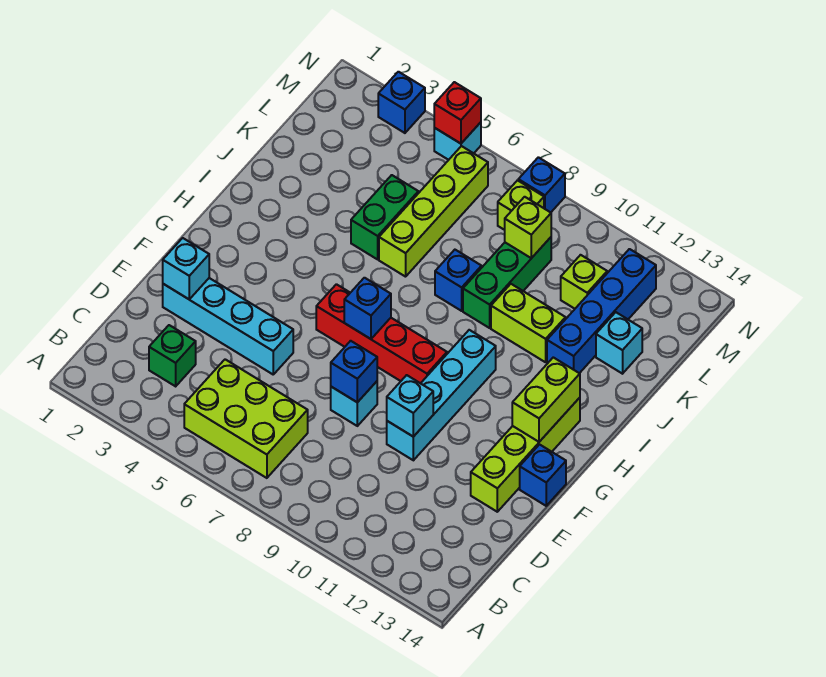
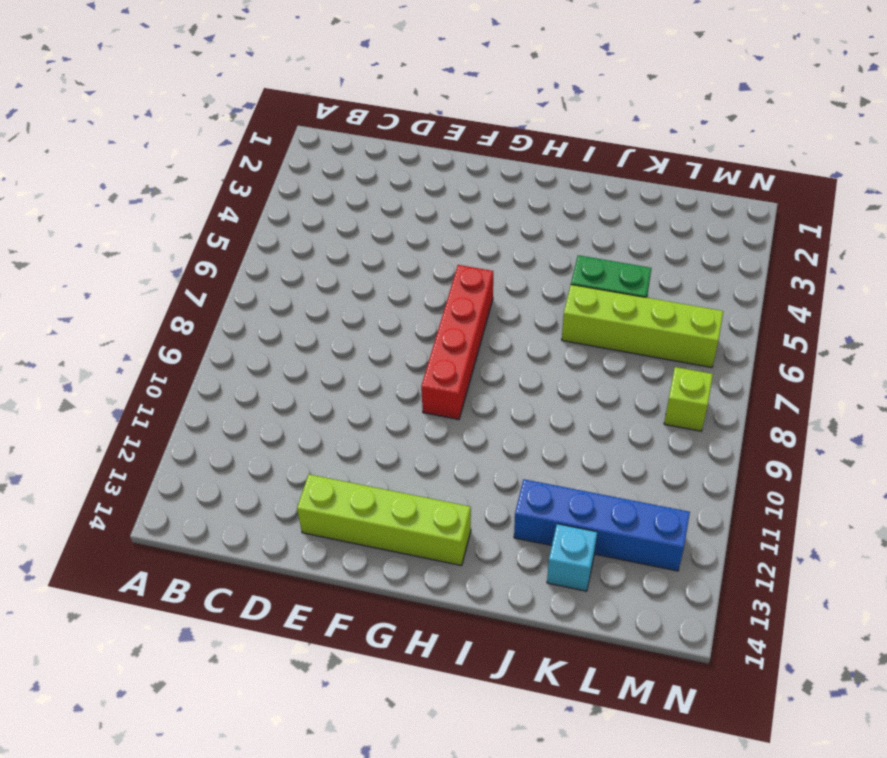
none -> lime 2x3 brick [184,359,308,478]
none -> green 1x1 brick [149,325,196,386]
none -> cyan 1x4 brick [163,278,293,374]

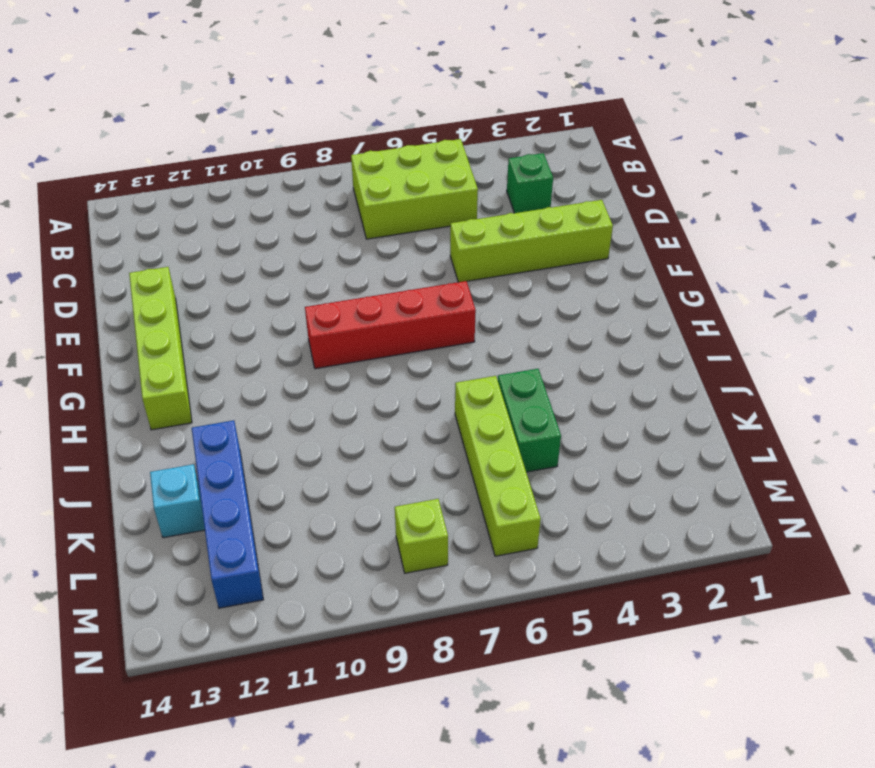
lime 1x4 brick [450,200,613,282] -> cyan 1x4 brick [163,278,293,374]
none -> cyan 1x1 brick [331,381,377,426]
none -> cyan 1x4 brick [387,330,496,460]
none -> blue 1x1 brick [520,445,566,506]

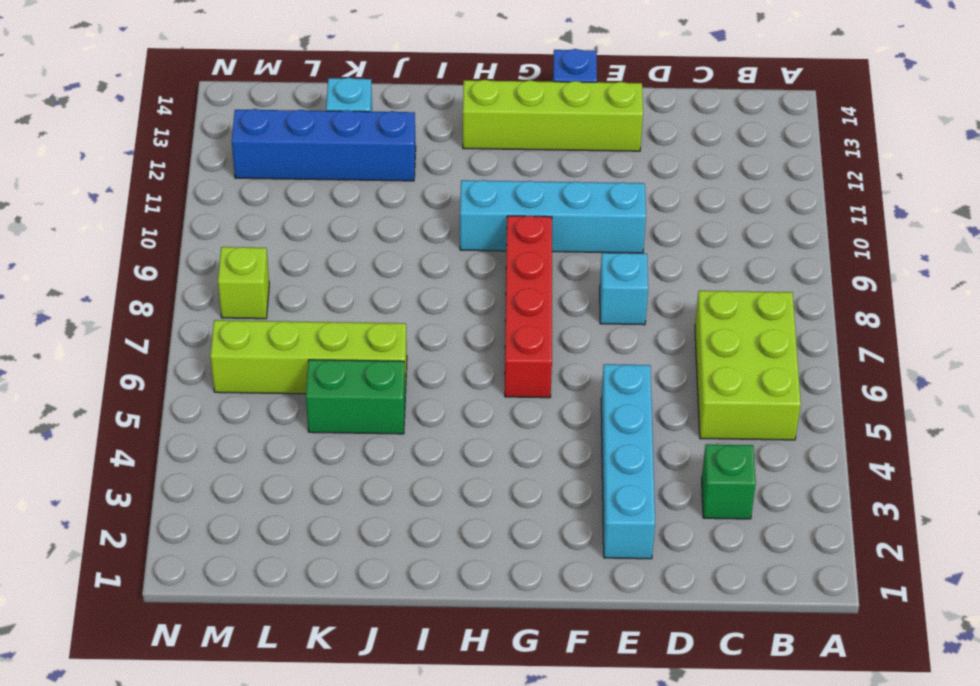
none -> blue 1x1 brick [435,250,482,311]
none -> green 1x3 brick [463,237,551,328]
none -> lime 1x2 brick [491,284,566,362]

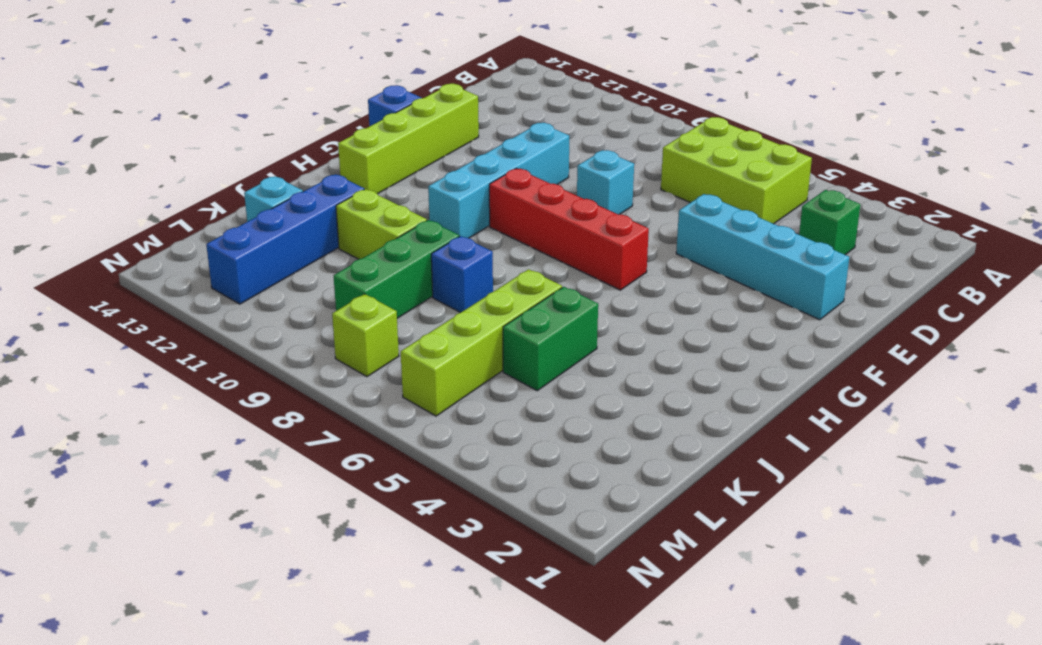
none -> lime 1x1 brick [561,255,607,309]
none -> blue 1x1 brick [378,72,425,133]
none -> cyan 1x1 brick [434,122,481,160]

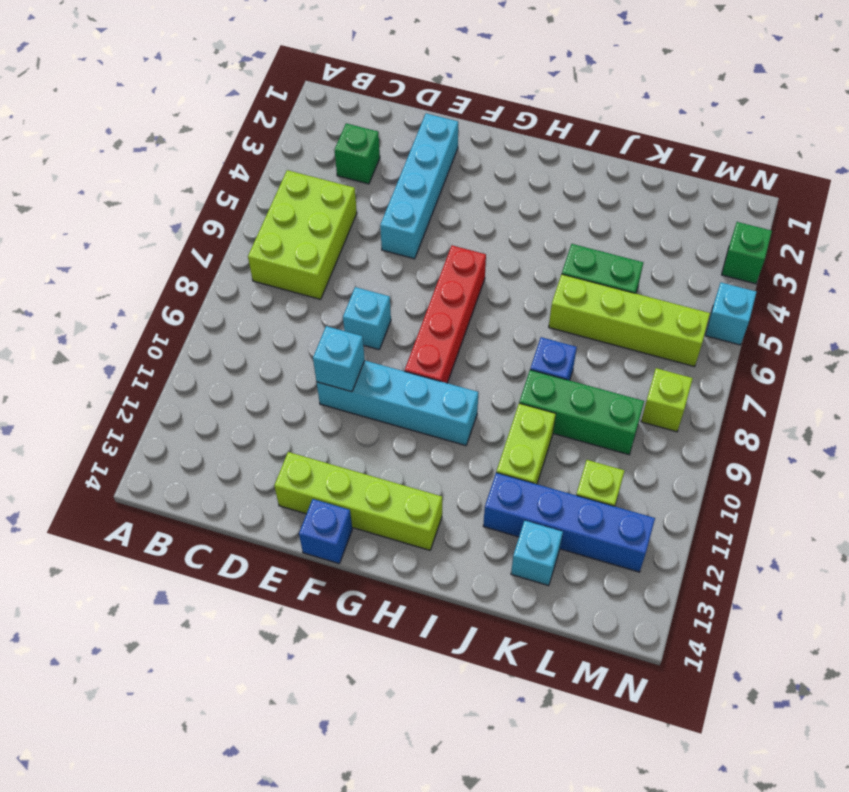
green 1x1 brick [722,222,772,284] -> blue 1x1 brick [378,72,425,133]
none -> blue 1x1 brick [518,157,565,212]
none -> cyan 1x1 brick [163,238,209,299]
none -> blue 1x1 brick [331,341,377,402]

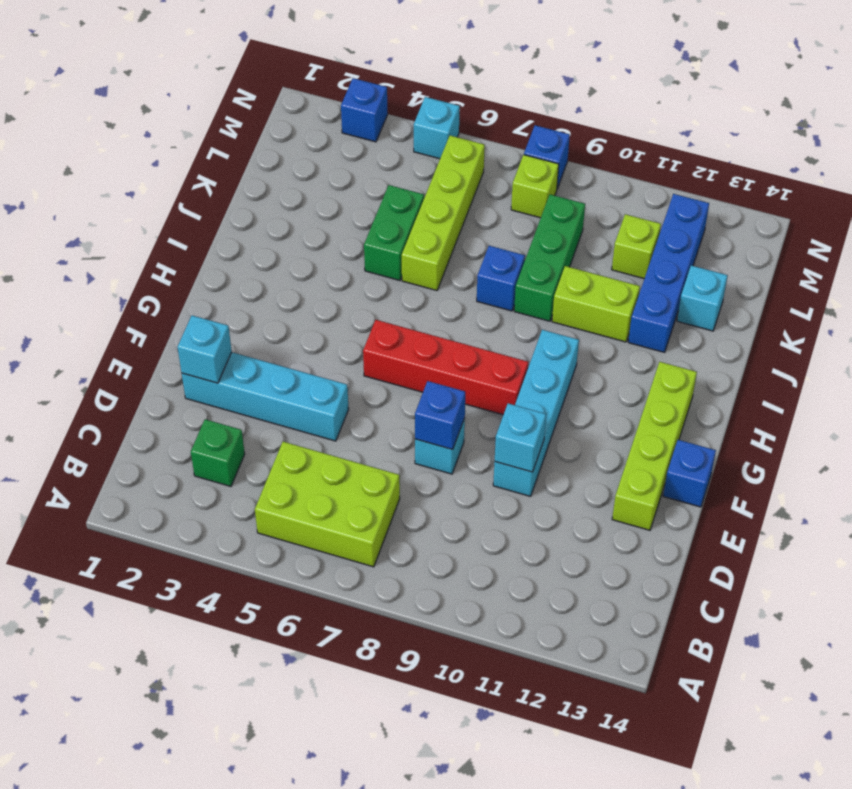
none -> blue 1x1 brick [344,278,391,339]
none -> lime 1x2 brick [512,357,580,442]
none -> lime 1x1 brick [505,197,551,258]

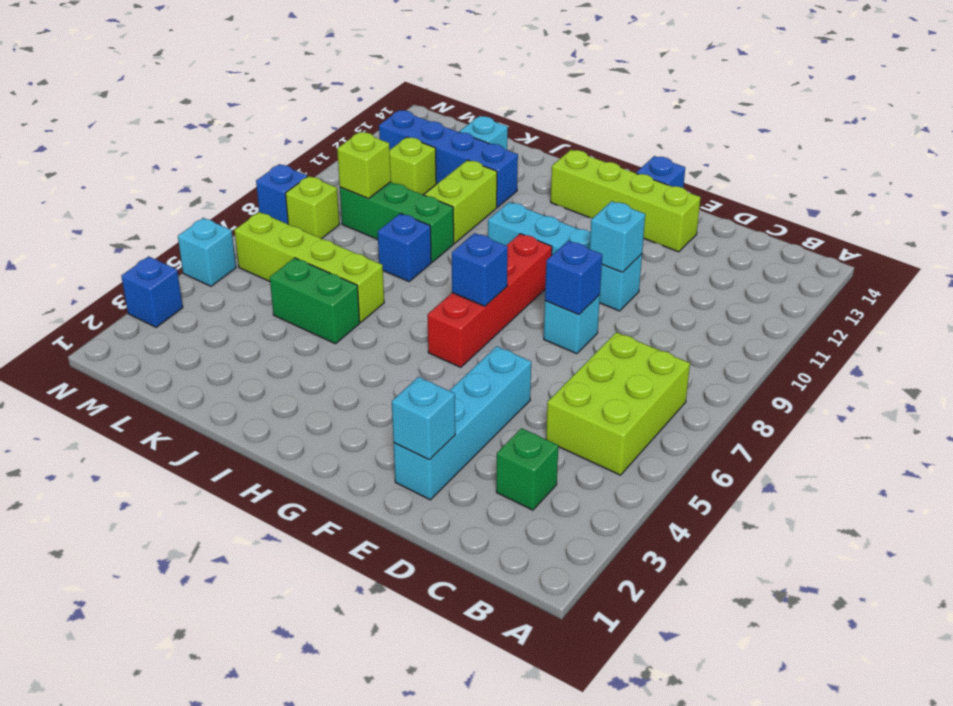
none -> lime 1x2 brick [512,357,580,442]
none -> red 1x1 brick [434,82,481,144]

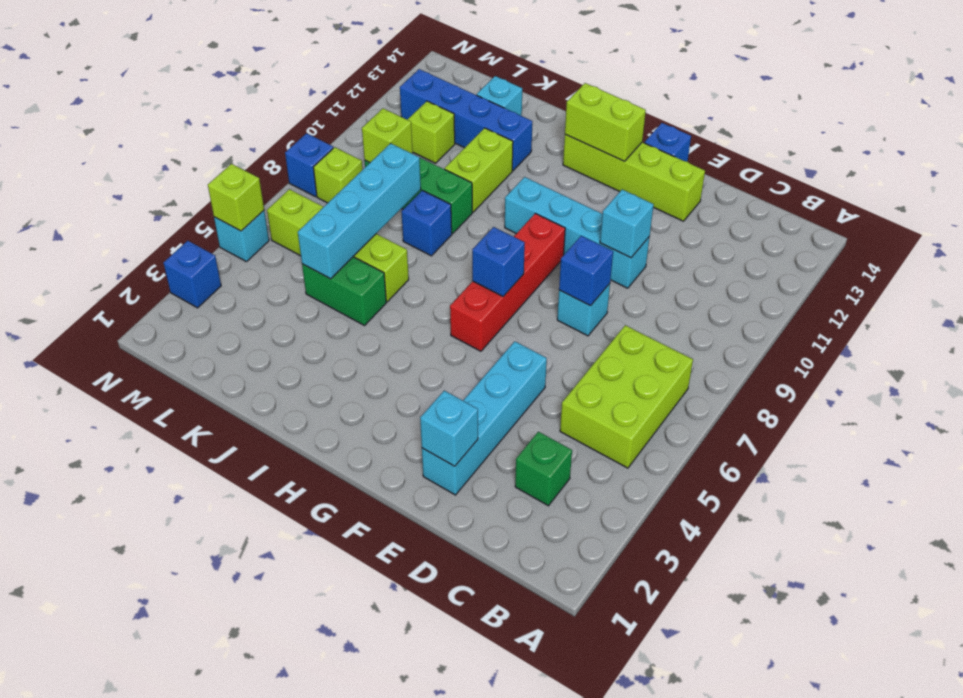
cyan 1x4 brick [298,143,421,279] -> none
lime 1x1 brick [208,164,264,231] -> red 1x1 brick [434,82,481,144]

